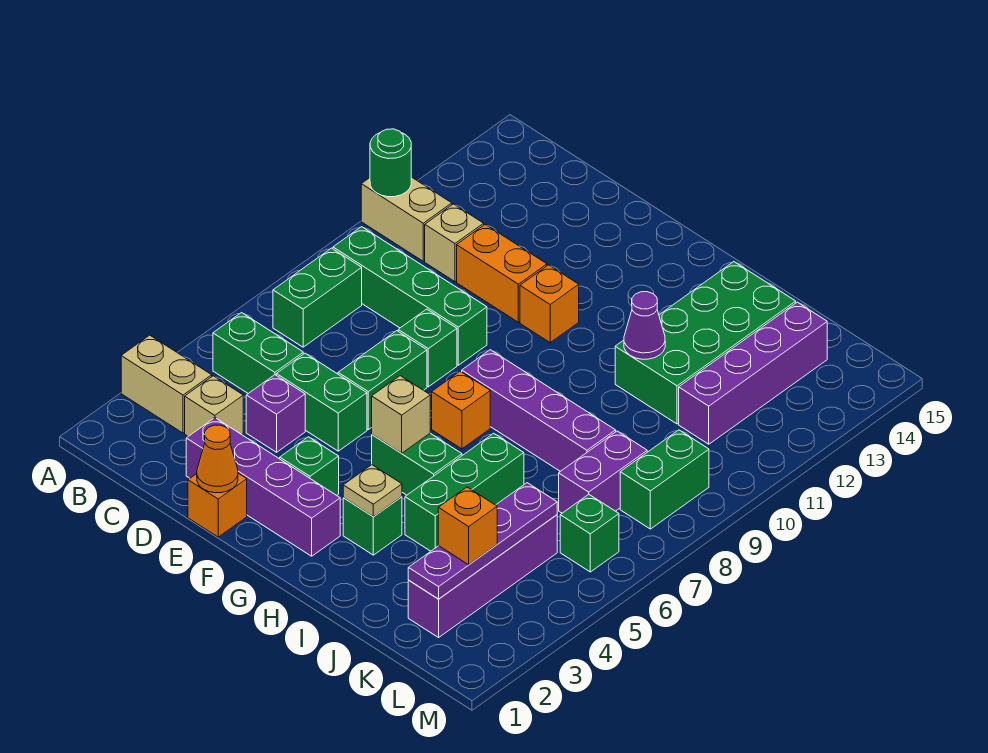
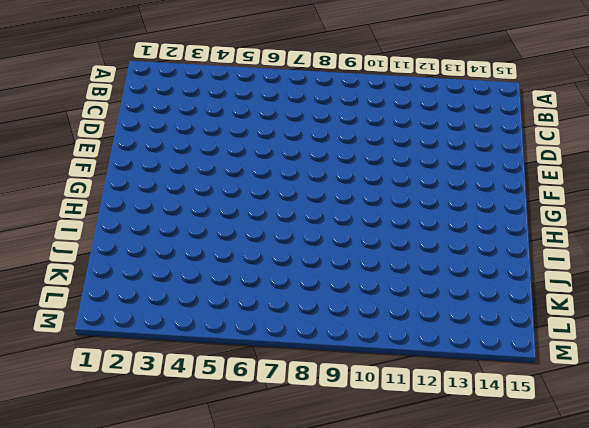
none -> tan 1x2 brick [121,335,212,433]
none -> tan 1x2 brick [361,177,452,261]
none -> green 1x2 brick [213,313,303,394]
none -> green 1x2 brick [273,248,362,347]

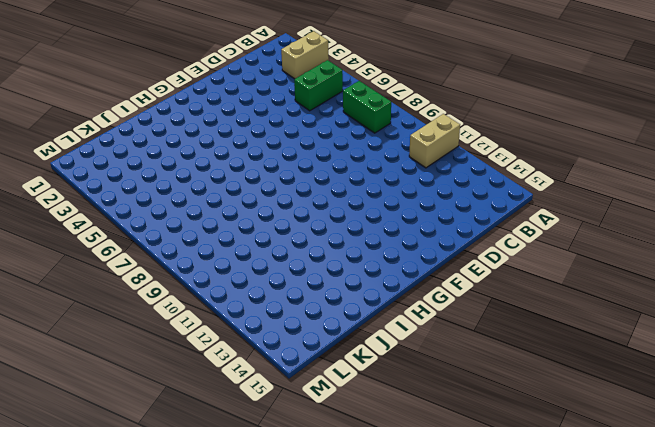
none -> green 1x4 brick [333,227,487,365]
none -> tan 1x1 brick [185,376,243,436]
none -> tan 1x1 brick [425,204,484,282]
none -> purple 1x4 brick [186,418,340,556]

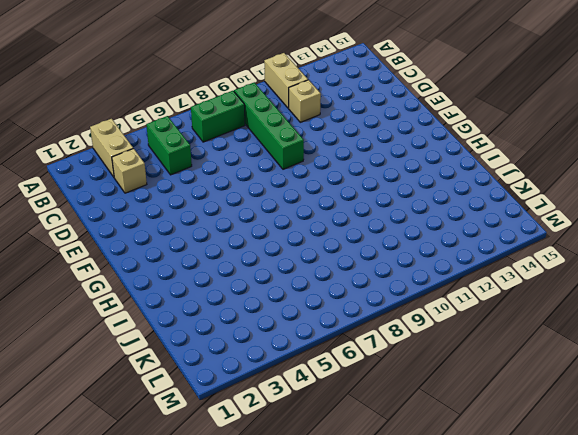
none -> purple 1x4 brick [186,418,340,556]
none -> purple 1x1 brick [246,375,305,452]
none -> green 1x2 brick [276,353,367,451]
none -> orange 1x2 brick [457,224,547,322]

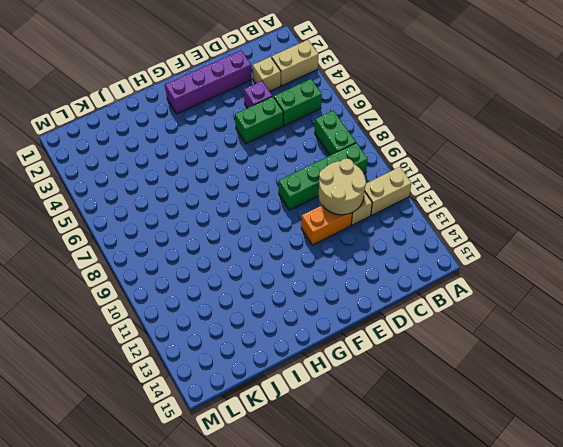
tan 2x2 round brick [319,158,366,215] -> none
none -> orange 1x1 brick [188,473,247,537]
none -> green 1x2 brick [338,331,427,430]
none -> green 1x1 brick [398,309,457,387]
none -> green 1x1 brick [280,437,339,495]

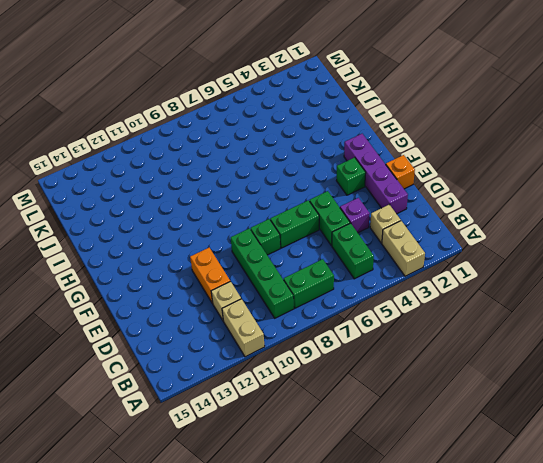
none -> orange 1x1 brick [520,265,579,343]
none -> green 1x2 brick [372,433,462,495]
none -> orange 1x1 brick [432,371,490,449]
none -> purple 1x4 brick [462,350,616,471]

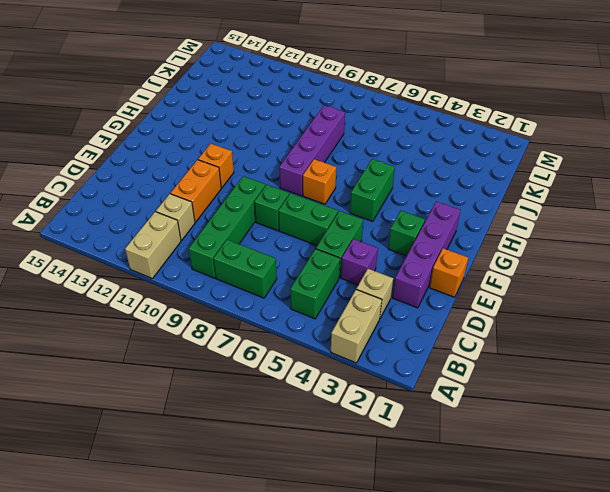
none -> green 1x1 brick [343,497,402,555]
none -> green 1x3 brick [405,433,524,551]
none -> green 2x4 brick [615,262,796,424]
none -> purple 1x4 brick [408,515,557,637]

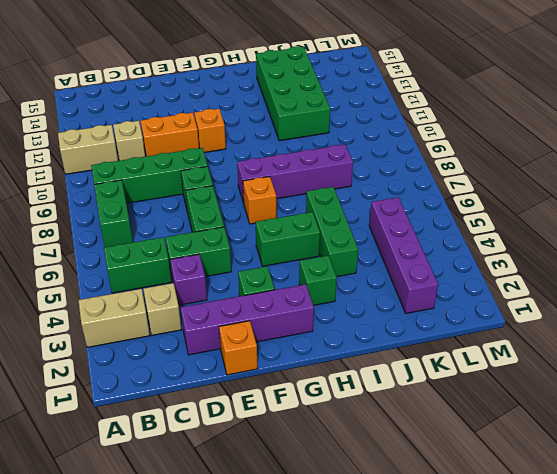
none -> purple 1x2 brick [559,431,647,513]
none -> purple 1x4 brick [679,302,827,444]
none -> green 1x1 brick [560,494,619,572]
none -> green 1x2 brick [620,430,709,529]

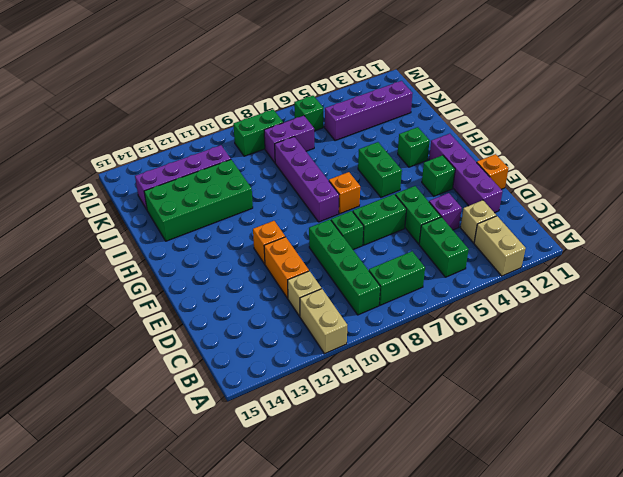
none -> green 1x3 brick [405,433,524,551]
none -> green 1x1 round brick [370,129,411,197]
none -> orange 1x1 cone [197,425,238,493]
none -> tan 1x1 brick [372,376,430,453]

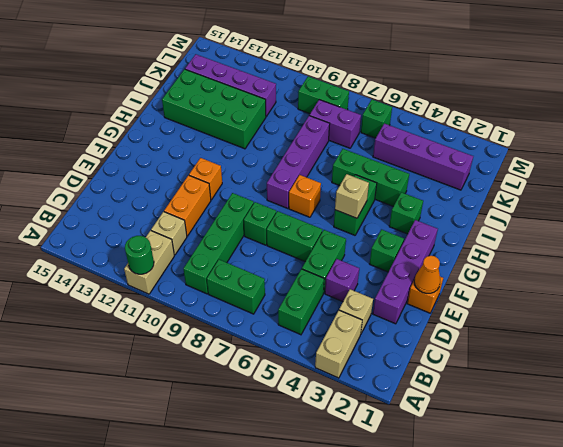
none -> tan 1x1 plate [343,465,402,517]
none -> purple 1x1 cone [624,292,665,359]
none -> purple 1x4 plate [408,483,557,599]
none -> orange 1x1 brick [438,487,497,565]

